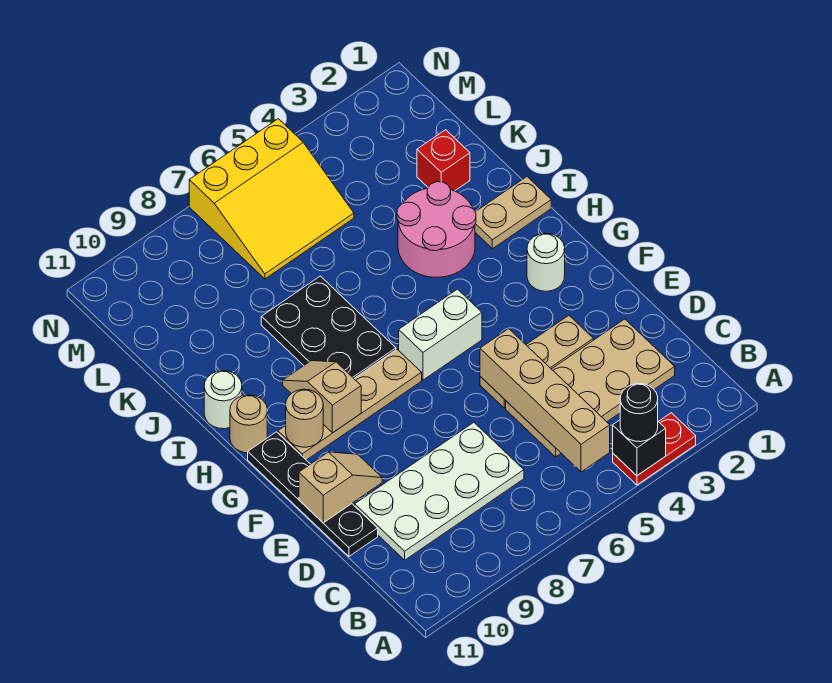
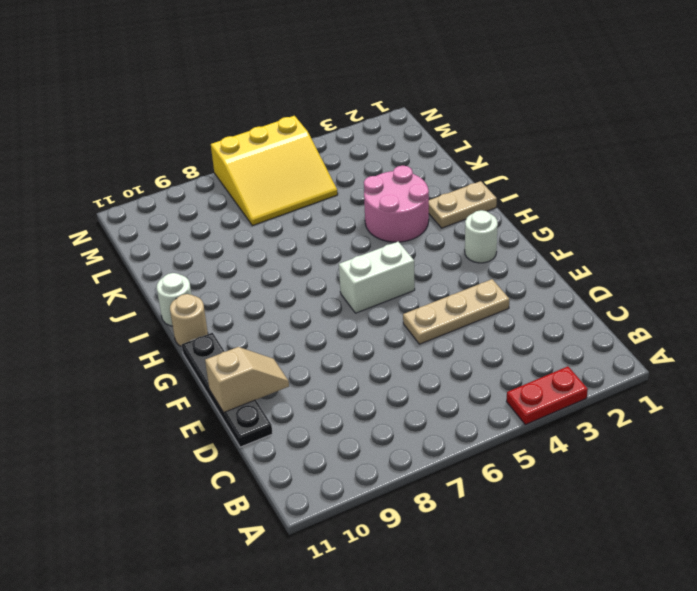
none -> tan 2x4 plate [506,319,675,457]
none -> white 2x4 plate [355,422,524,560]
none -> tan 1x4 plate [278,349,422,460]

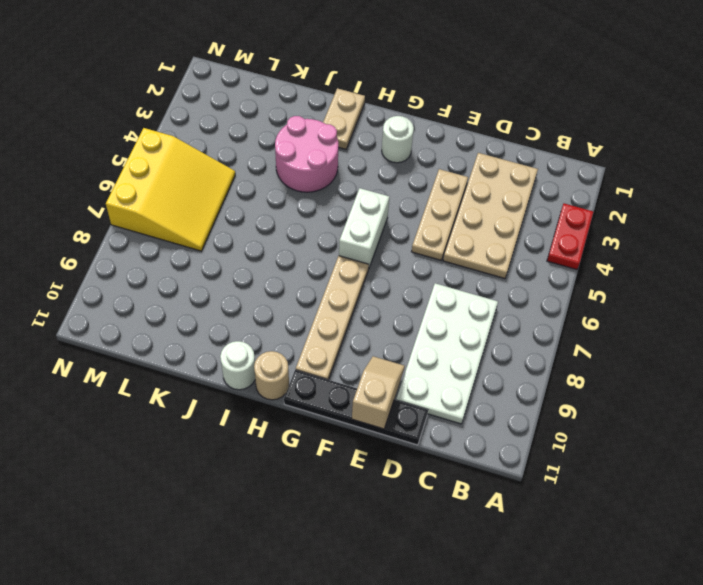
none -> black 2x3 plate [261,276,396,378]
none -> red 1x1 brick [417,130,470,191]
none -> black 1x1 brick [613,420,666,476]

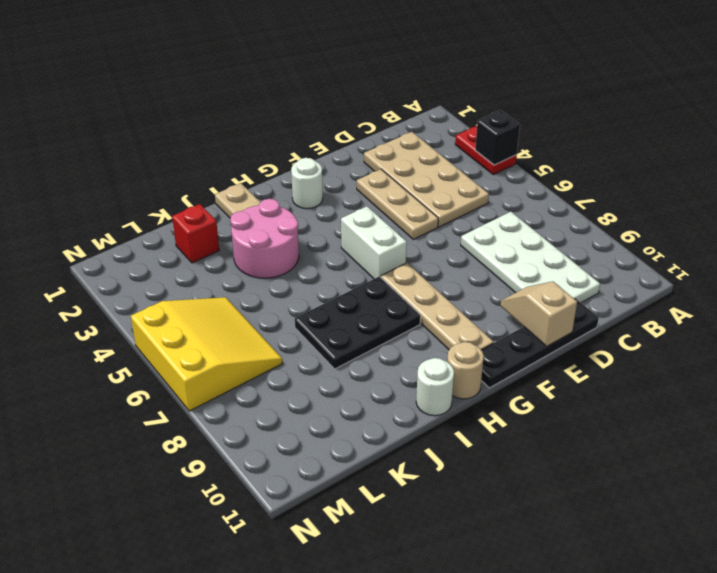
none -> tan 1x4 brick [480,329,610,472]
none -> tan 1x2 slope [283,361,361,433]
none -> tan 1x1 round brick [286,389,323,447]

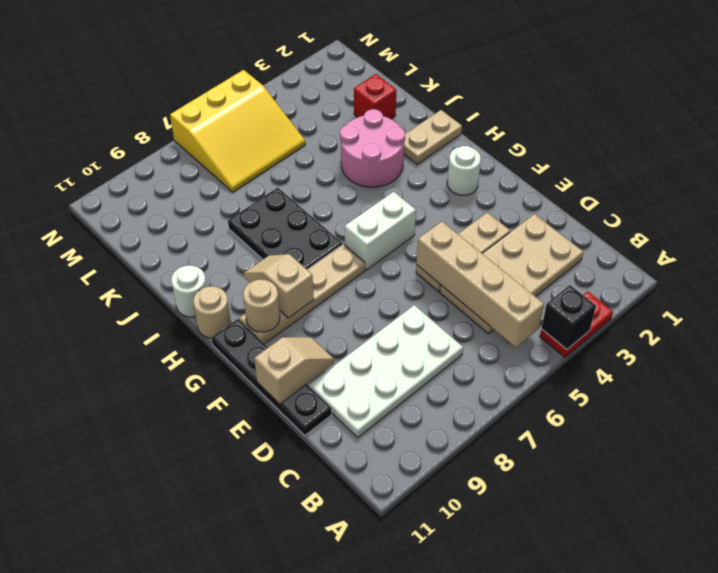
none -> black 1x1 round brick [620,384,658,442]

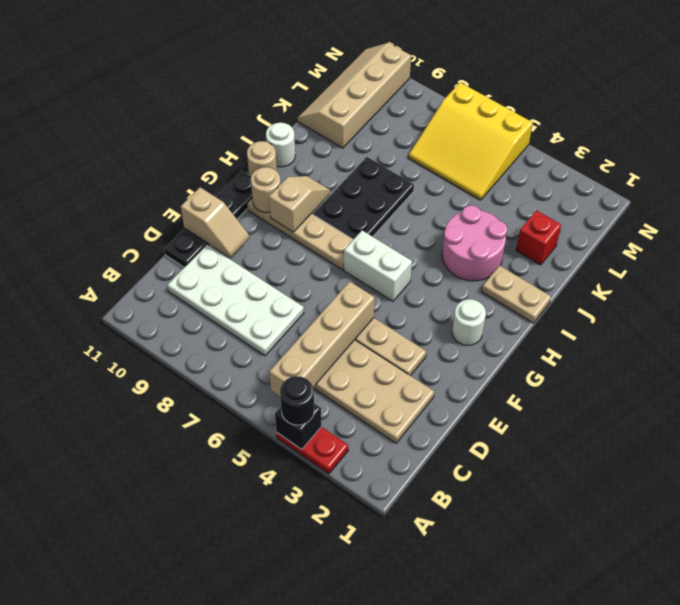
tan 2x4 slope [298,43,411,148] -> none

